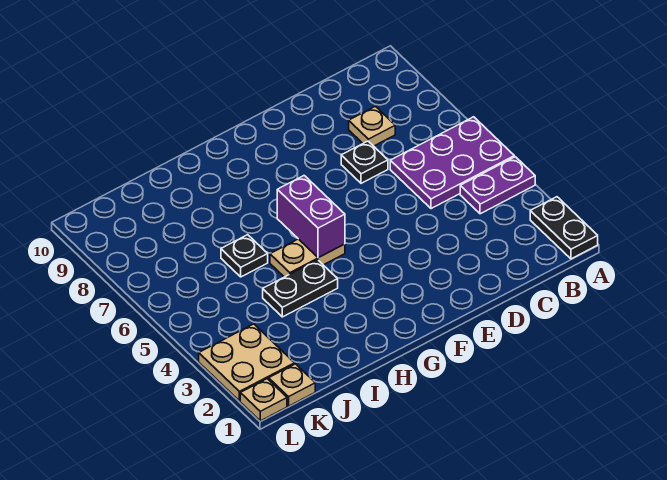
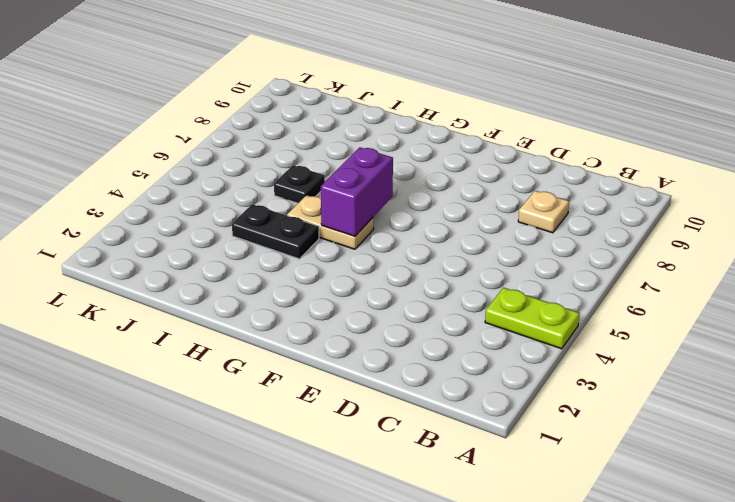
lime 1x2 plate [485,288,579,349] -> purple 1x2 plate [460,157,535,214]
none -> black 1x2 plate [530,197,598,259]
none -> purple 2x3 plate [390,117,514,209]
none -> black 1x1 plate [341,141,388,183]

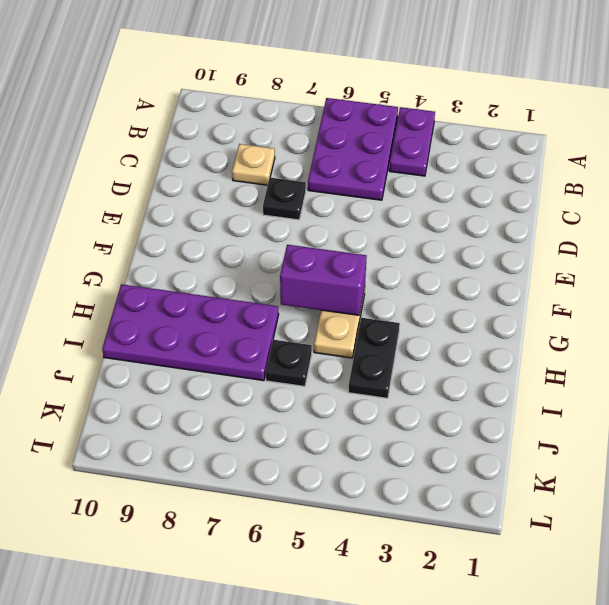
purple 2x4 plate [102,284,279,381] -> none
none -> black 1x2 plate [530,197,598,259]
none -> tan 1x1 plate [269,364,315,406]
none -> tan 2x2 plate [199,324,295,401]

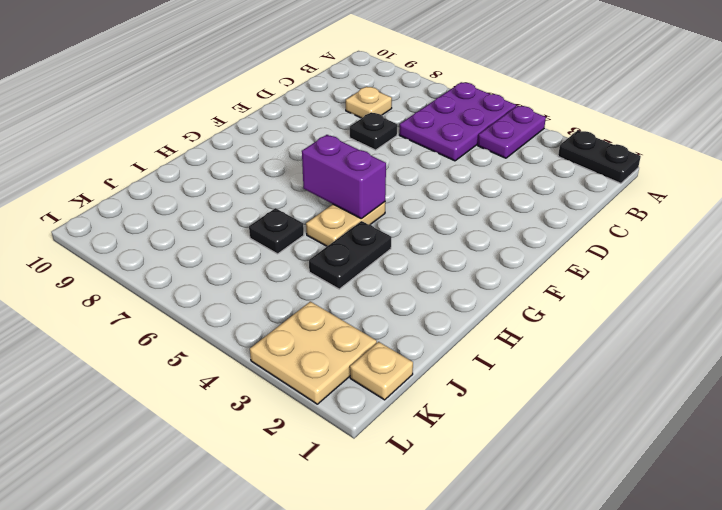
none -> tan 1x1 plate [240,379,287,421]

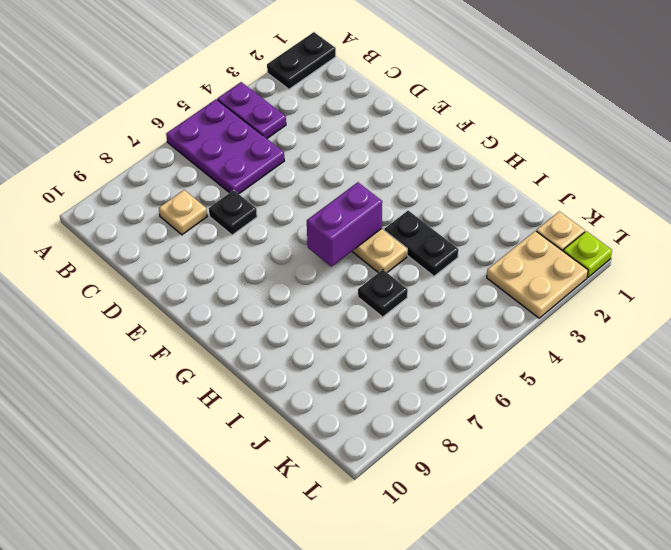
lime 1x1 plate [563,231,612,277] -> tan 1x1 plate [240,379,287,421]

